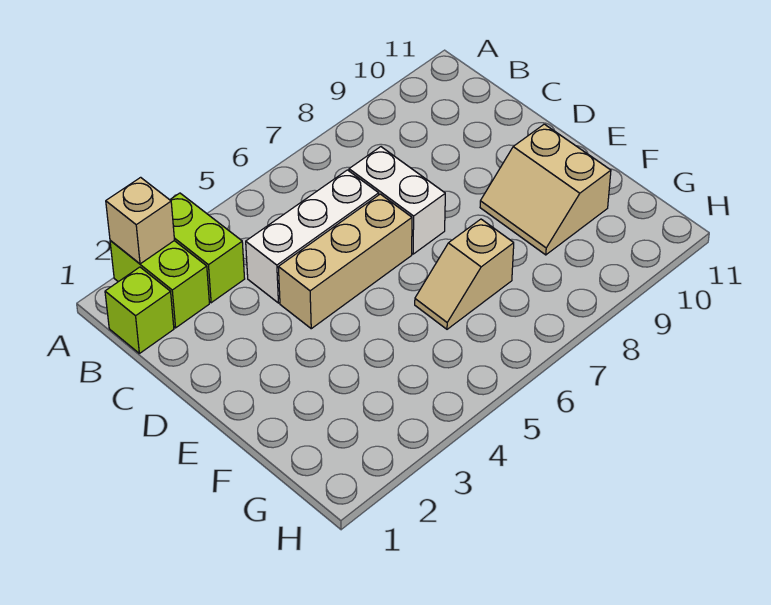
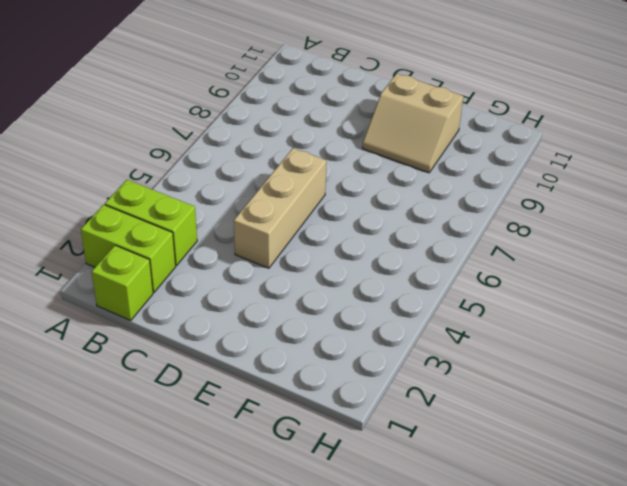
none -> white 1x3 brick [246,170,379,303]
none -> white 1x2 brick [349,147,445,254]

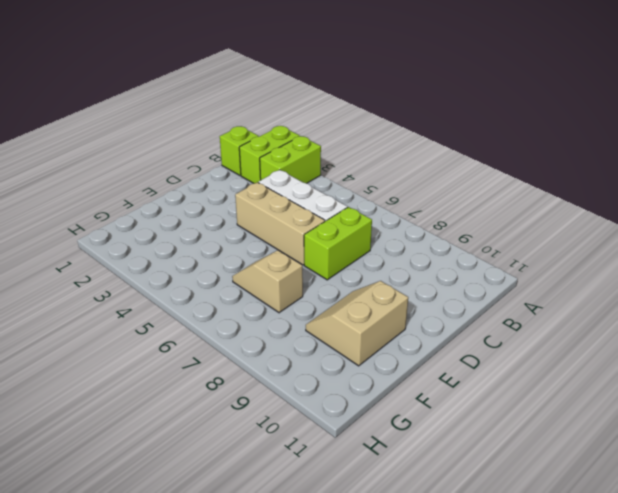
lime 1x2 brick [304,207,372,280] -> white 1x2 brick [349,147,445,254]
none -> tan 1x1 brick [106,177,174,264]

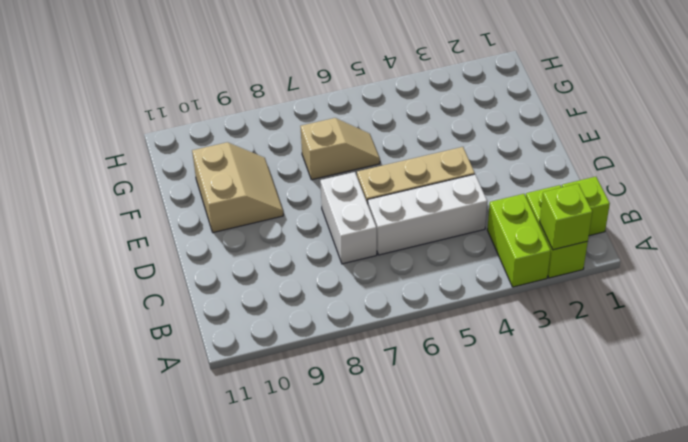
lime 1x1 brick [540,184,592,250] -> tan 1x1 brick [106,177,174,264]

